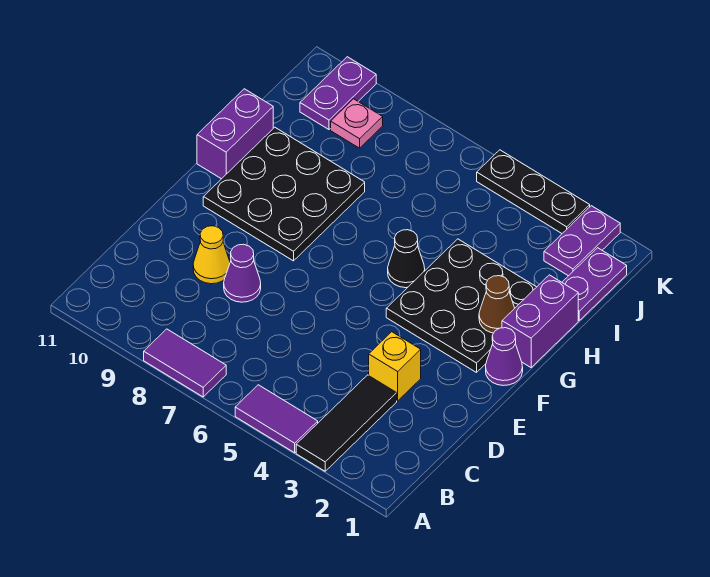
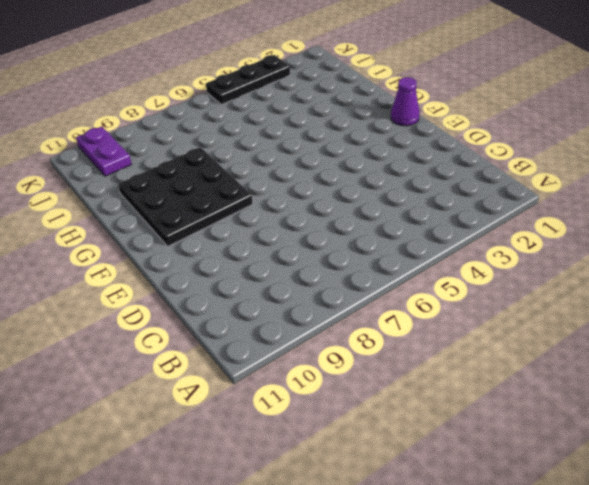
none -> black 1x3 tile [296,375,397,471]
none -> purple 1x2 tile [235,385,318,453]
none -> purple 1x2 tile [144,329,226,397]

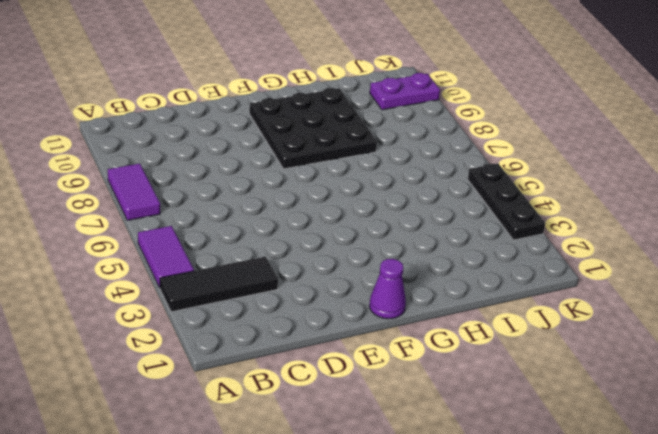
none -> yellow 1x1 brick [369,332,421,401]
none -> purple 1x1 cone [224,244,261,302]
none -> yellow 1x1 cone [193,226,230,284]

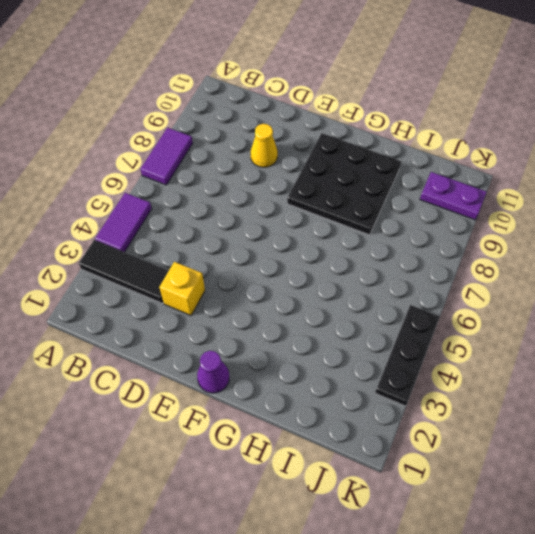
none -> purple 1x1 cone [224,244,261,302]
none -> black 3x3 plate [386,239,536,373]
none -> purple 1x2 brick [502,275,578,367]

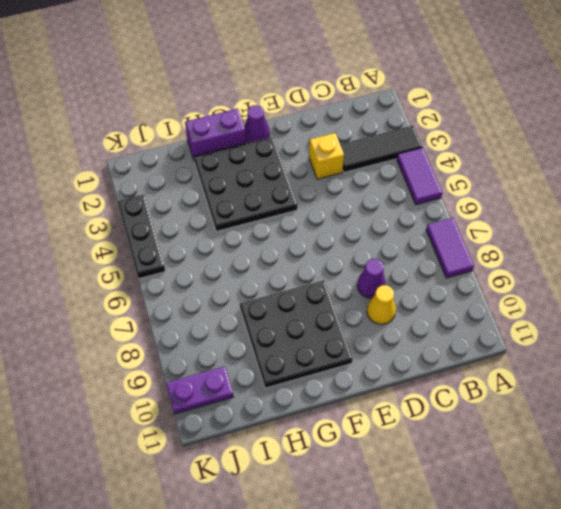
none -> black 1x1 cone [388,230,425,288]
none -> purple 1x2 brick [197,89,273,179]
none -> purple 1x2 plate [562,248,627,320]

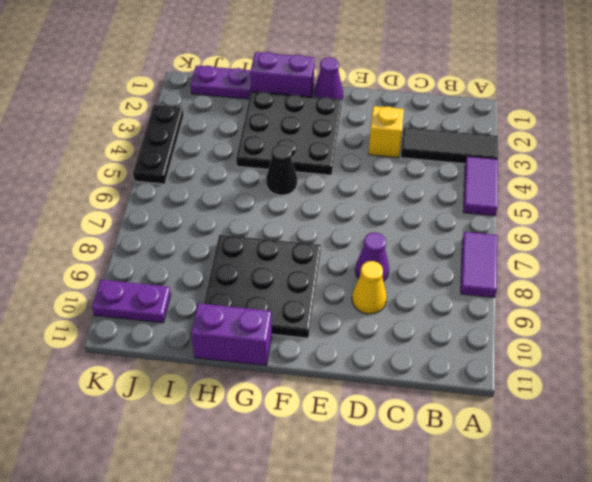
none -> purple 1x2 plate [544,206,620,276]
none -> pink 1x1 plate [331,99,383,148]
none -> brown 1x1 cone [479,276,515,333]

